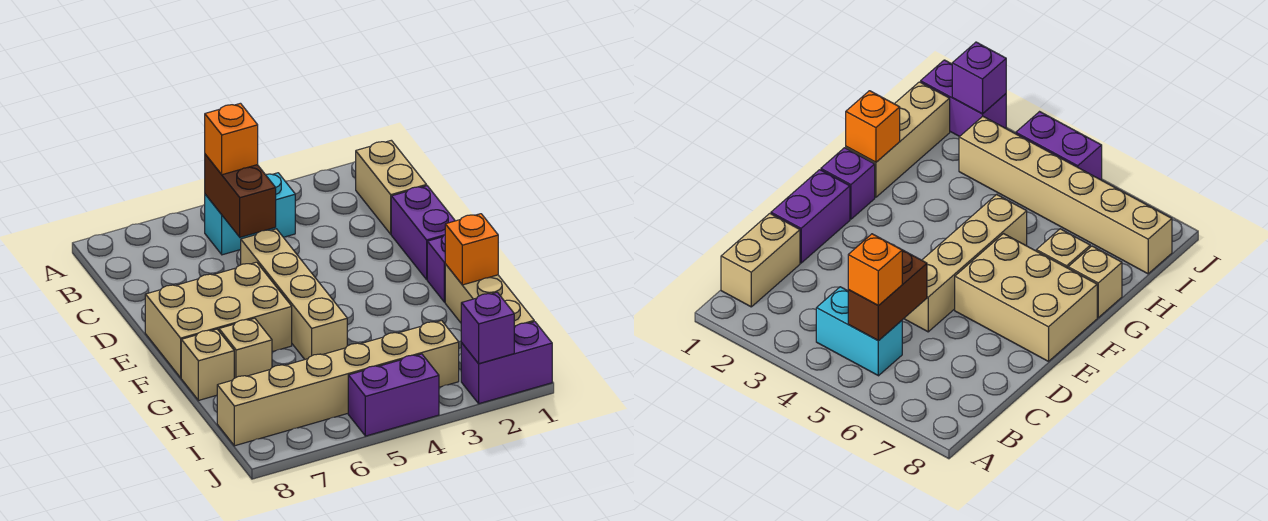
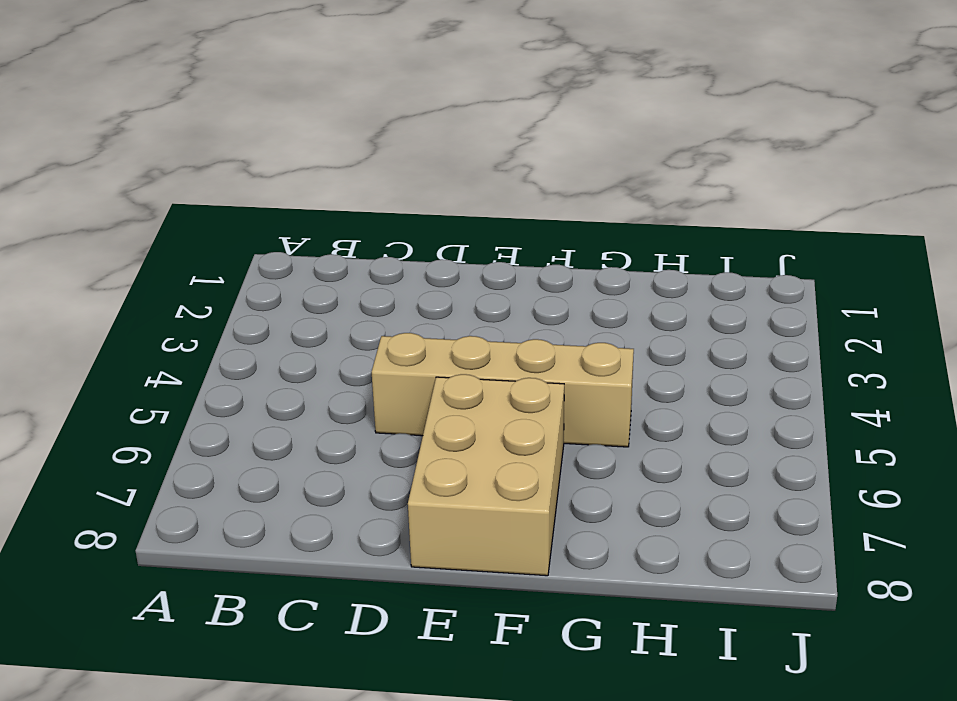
none -> tan 1x2 brick [356,140,427,234]
none -> cyan 1x2 brick [205,173,295,255]
none -> purple 1x2 brick [391,186,455,279]

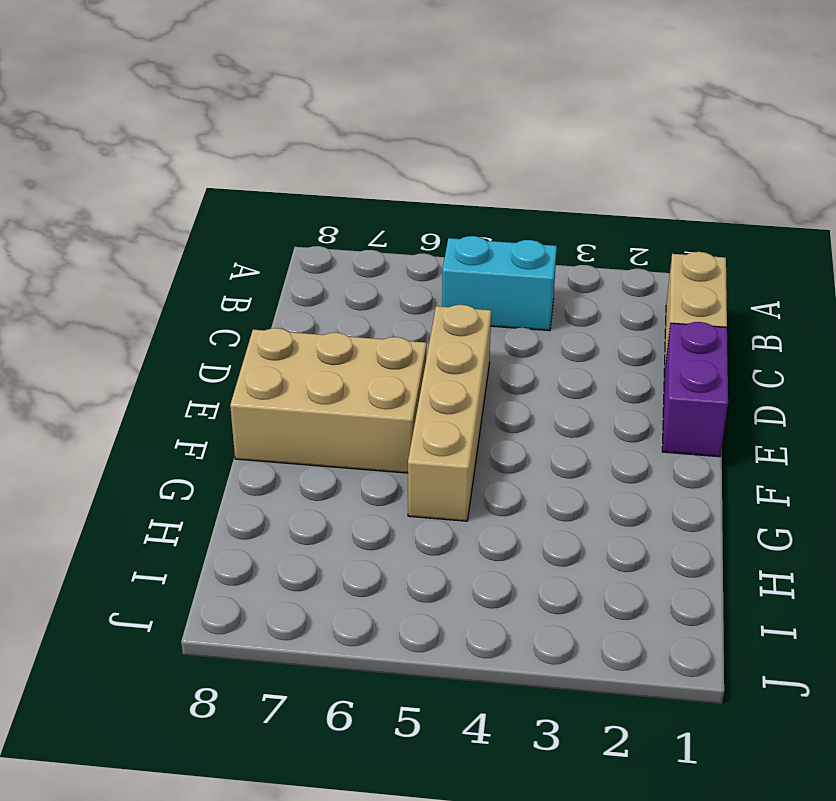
none -> purple 1x1 brick [427,235,445,302]
none -> tan 1x3 brick [445,264,534,327]
none -> tan 1x1 brick [219,318,272,378]

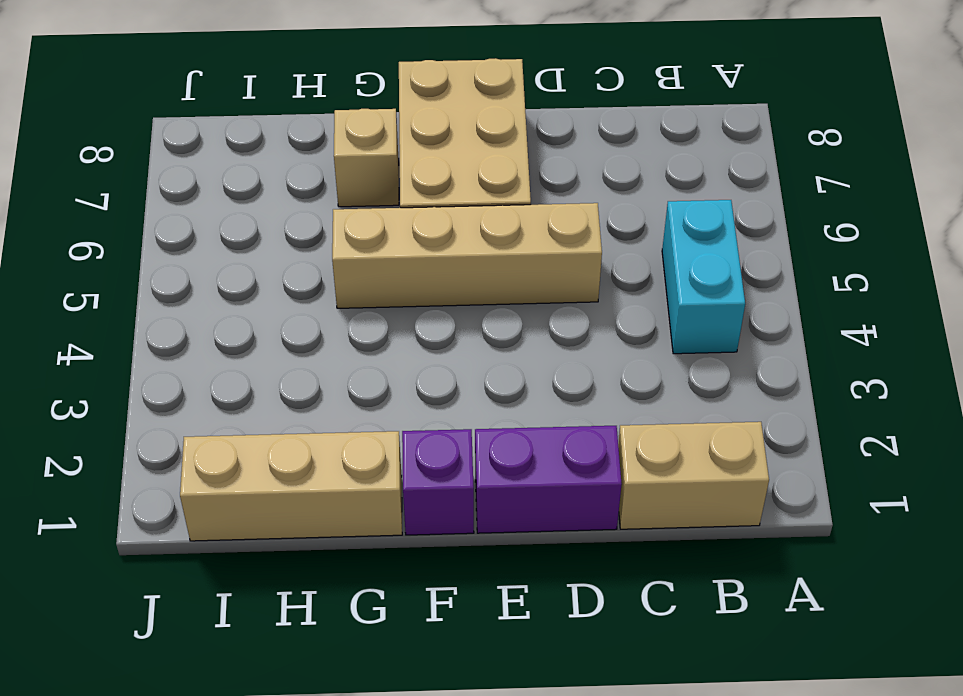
none -> tan 1x1 brick [181,329,234,400]
none -> tan 1x6 brick [217,321,459,446]
none -> purple 1x2 brick [461,322,552,404]

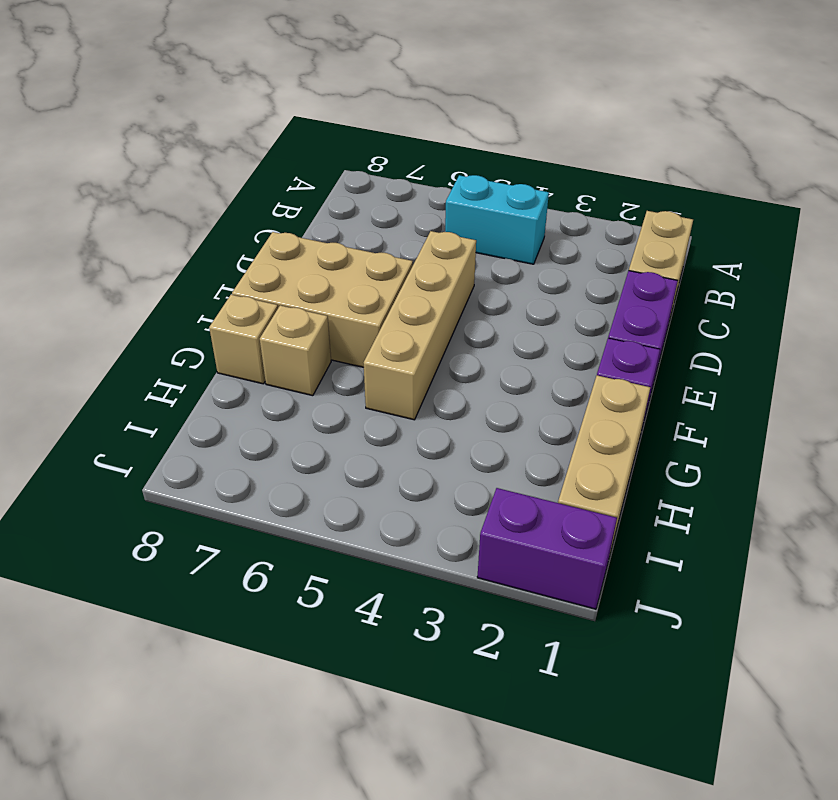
none -> tan 1x6 brick [217,321,459,446]
none -> purple 1x2 brick [348,354,439,436]
none -> brown 1x2 brick [205,154,276,237]

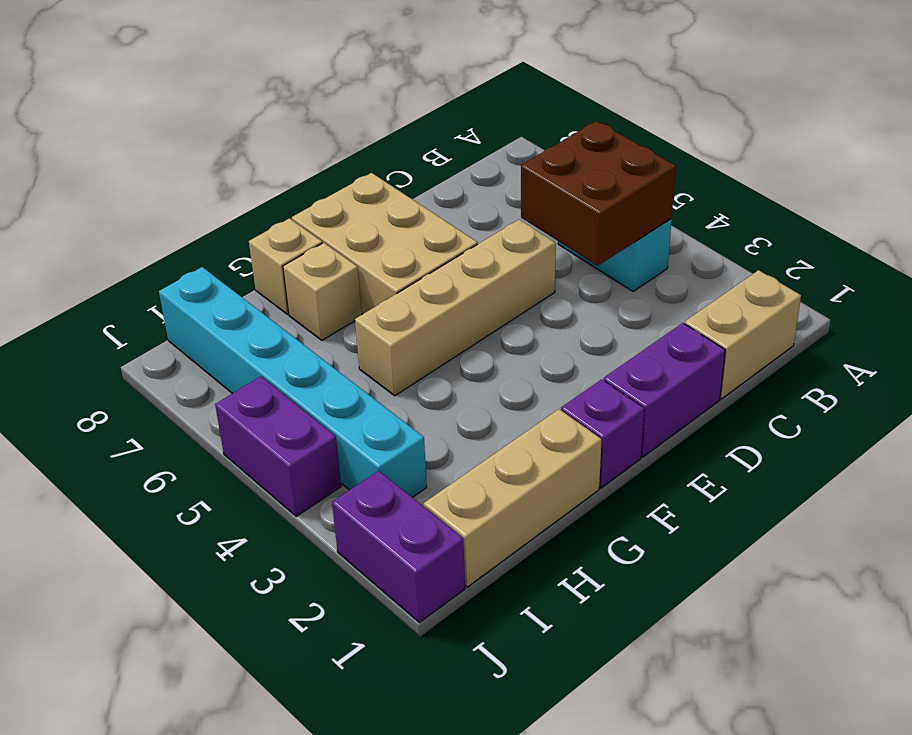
brown 2x2 brick [521,121,676,266] -> brown 1x2 brick [205,154,276,237]
cyan 1x6 brick [159,267,427,498] -> tan 1x6 brick [217,321,459,446]
none -> orange 1x1 brick [445,214,498,285]
none -> purple 1x1 brick [461,292,514,364]
none -> orange 1x1 brick [205,103,258,175]

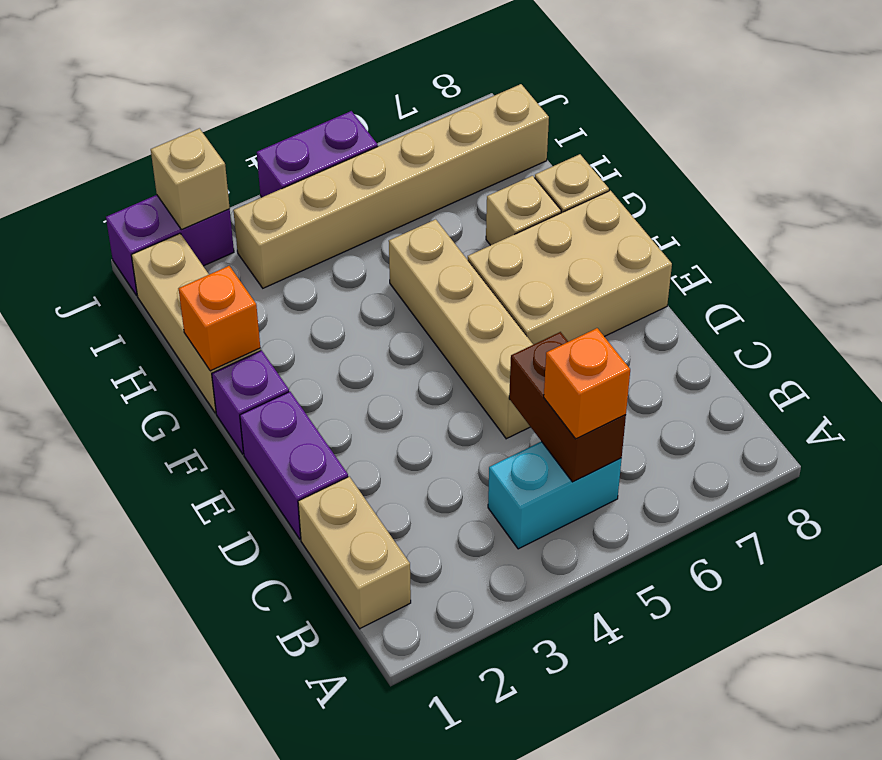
tan 1x1 brick [151,128,230,230] -> purple 1x1 brick [461,292,514,364]

